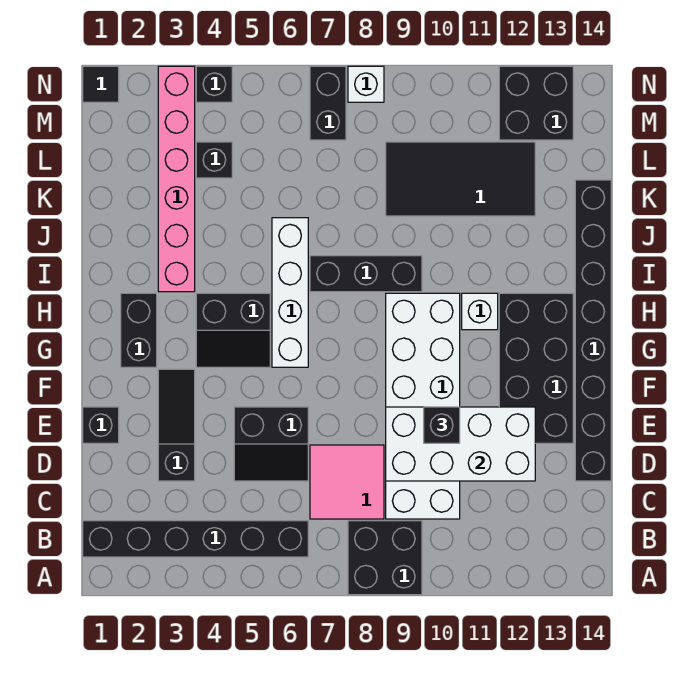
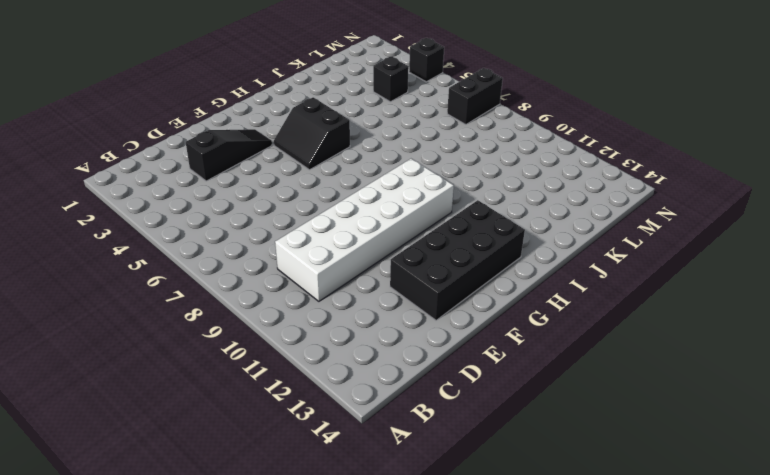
none -> black 2x2 brick [348,521,422,595]
none -> black 1x6 brick [83,521,308,557]
none -> pink 2x2 tile [310,445,384,519]

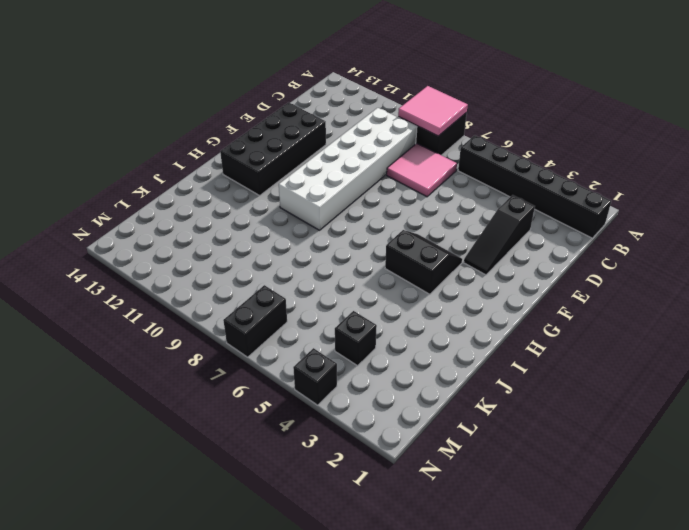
pink 2x2 tile [398,86,468,136] -> none
none -> black 2x2 slope [234,407,308,481]
none -> black 1x8 brick [575,180,611,481]
none -> black 1x1 brick [83,407,119,443]

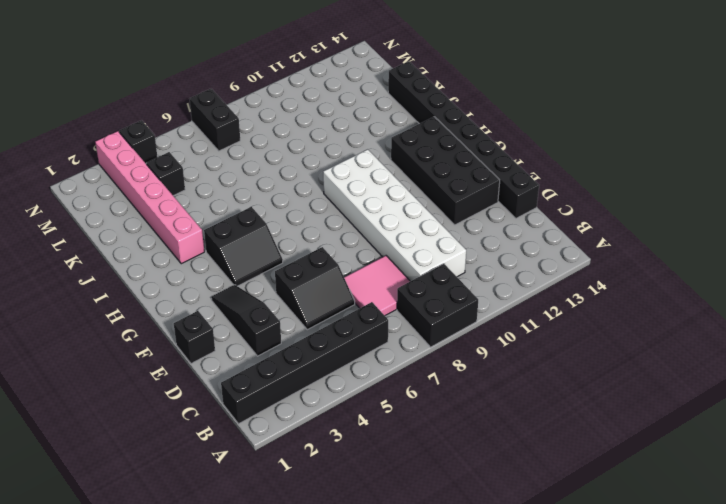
none -> black 1x2 brick [121,293,157,367]
none -> white 1x4 brick [272,218,308,367]
none -> white 1x1 brick [462,293,498,330]

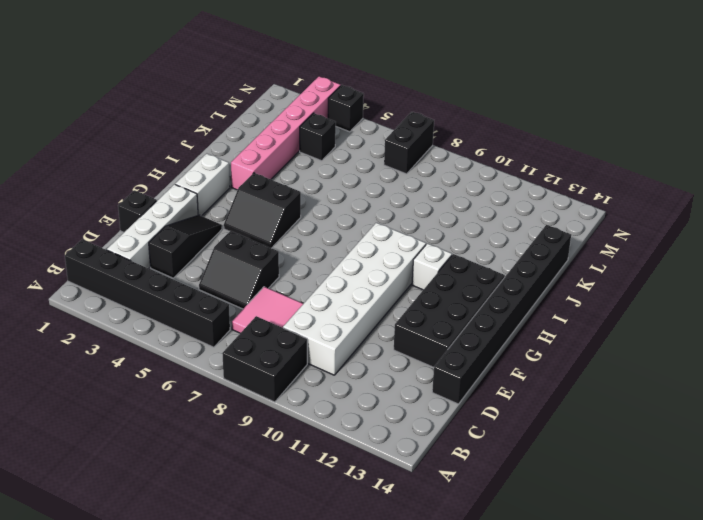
white 1x4 brick [107,184,198,269] -> white 1x4 brick moved to [272,218,308,367]
white 1x2 brick [175,154,230,216] -> black 1x2 brick [121,293,157,367]
none -> black 1x3 brick [310,256,422,292]
none -> black 2x4 tile [386,142,535,216]
none -> black 2x2 brick [499,66,573,140]

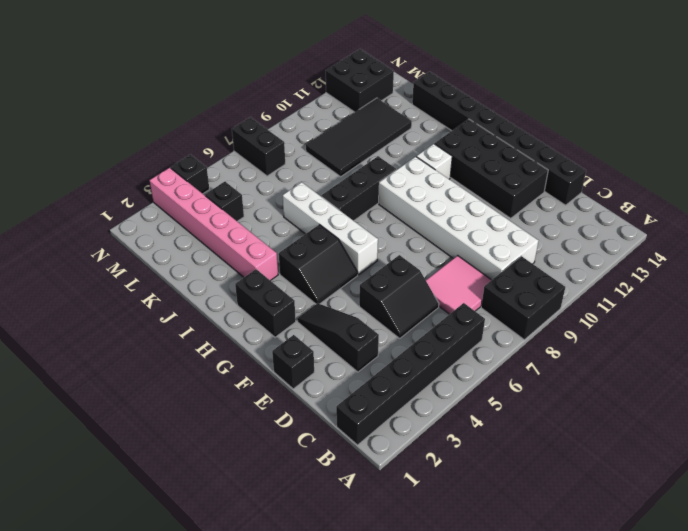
none -> black 1x1 tile [83,66,119,102]
none -> white 1x1 brick [348,66,384,102]
none -> white 2x4 brick [386,407,535,481]

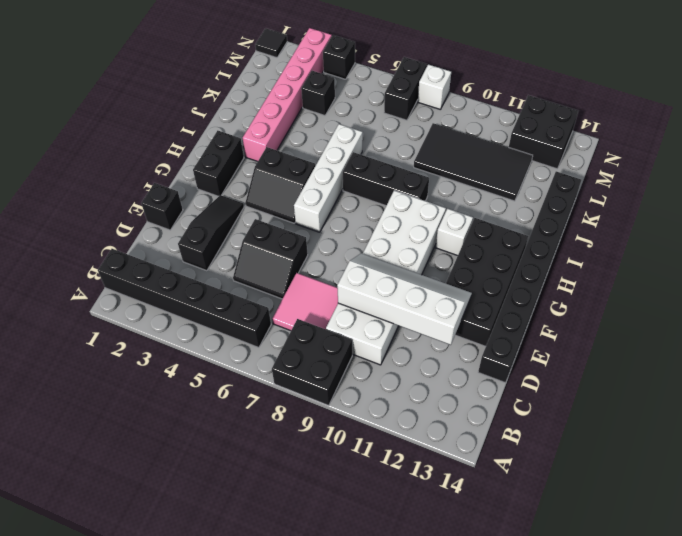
white 2x4 slope [337,253,472,345] -> white 2x4 brick [386,407,535,481]
none -> black 1x1 brick [424,407,460,443]

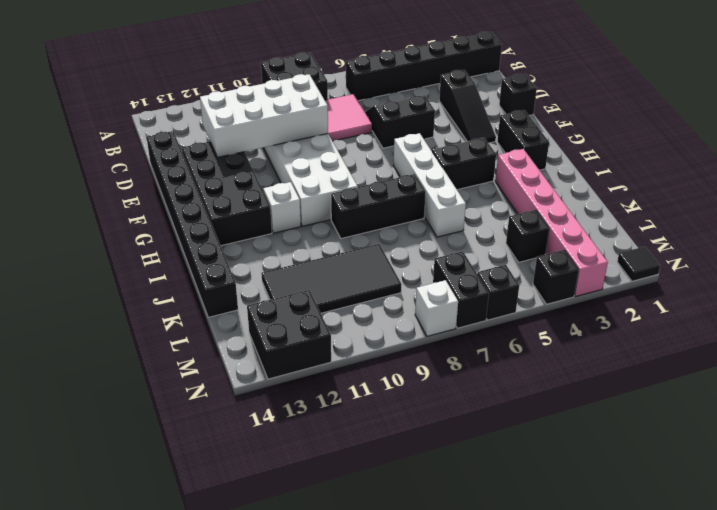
black 1x1 brick [477,265,519,320] -> black 1x1 brick moved to [424,407,460,443]

